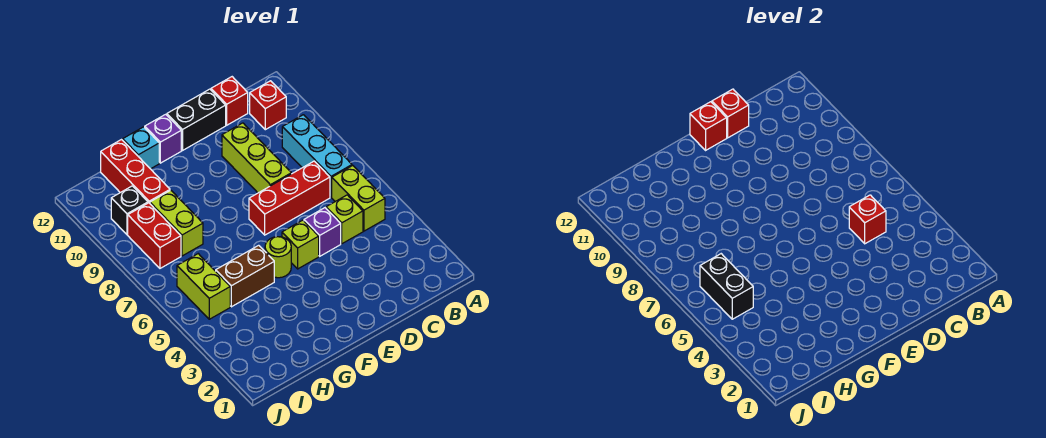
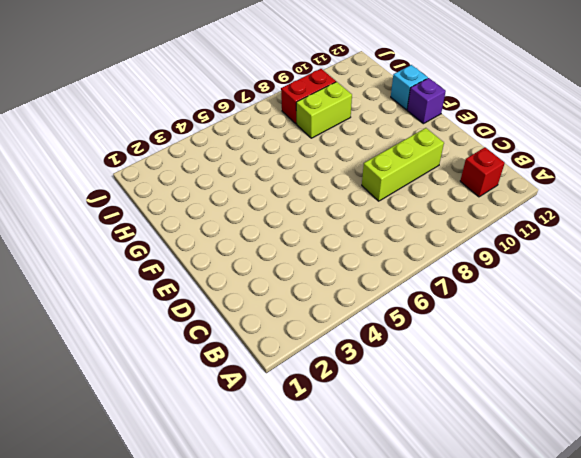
none -> lime 1x2 brick [332,166,385,231]
none -> cyan 1x3 brick [282,115,352,197]
none -> lime 1x1 brick [326,195,363,244]

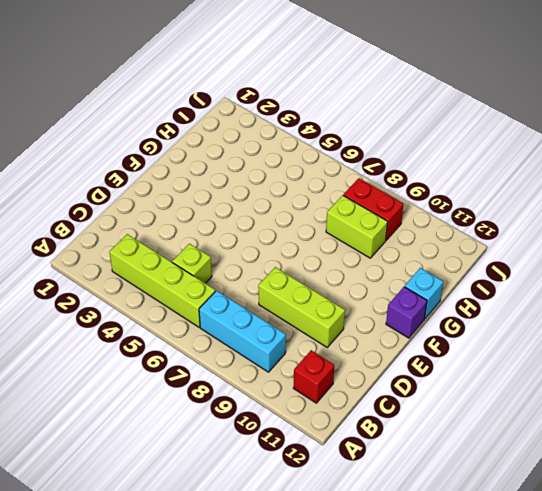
lime 1x4 brick [110,234,215,327] -> lime 1x2 brick [332,166,385,231]
none -> red 1x3 brick [249,161,330,235]
none -> red 1x1 brick [211,77,248,125]
none -> purple 1x1 brick [304,208,341,256]

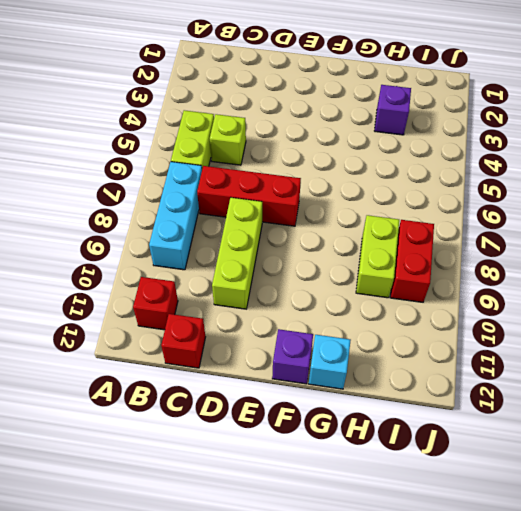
purple 1x1 brick [374,85,411,135] -> purple 1x1 brick moved to [304,208,341,256]
none -> black 1x2 brick [167,89,226,150]
none -> lime 1x1 brick [282,220,319,269]
none -> lime 1x1 round brick [265,237,291,278]

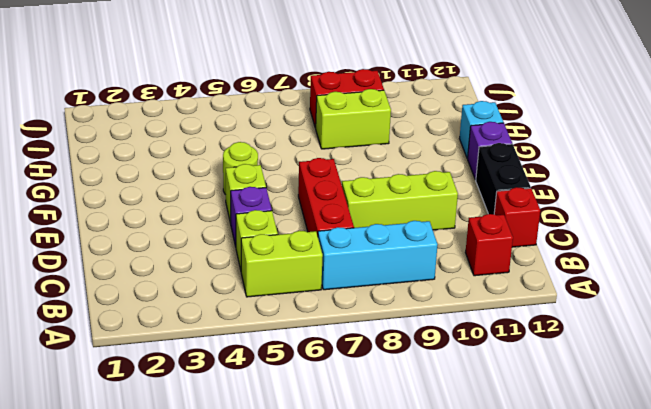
none -> brown 1x2 brick [216,245,274,307]
none -> red 1x3 brick [101,140,170,203]
none -> lime 1x2 brick [177,254,230,319]

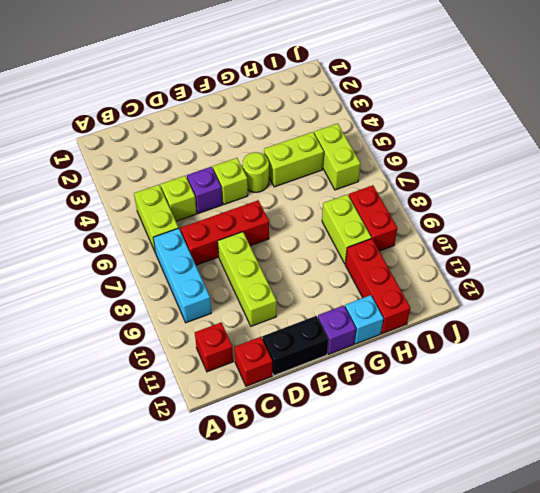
lime 1x2 brick [264,132,324,187] -> brown 1x2 brick [216,245,274,307]
none -> black 1x1 brick [111,186,148,235]
none -> red 1x1 brick [849,195,886,244]
none -> red 1x1 brick [712,89,749,138]

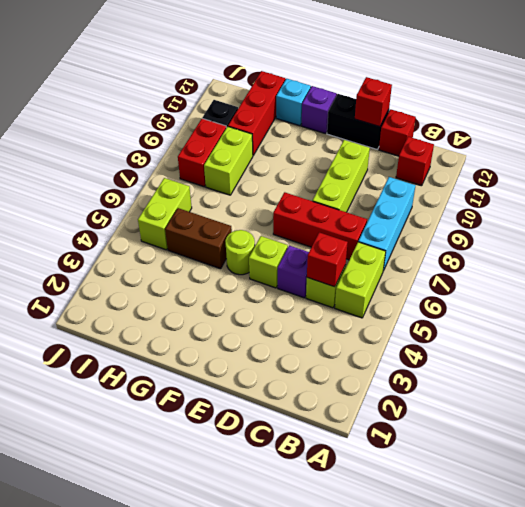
none -> red 1x1 brick [690,102,727,150]
none -> black 1x2 brick [700,254,753,319]

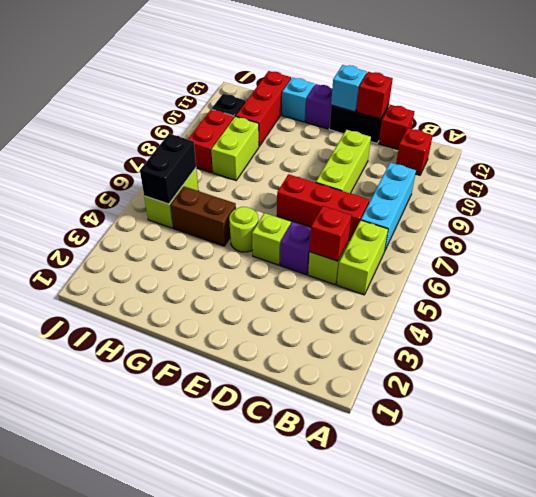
cyan 1x1 brick [331,65,367,112] -> red 1x1 brick [690,102,727,150]

